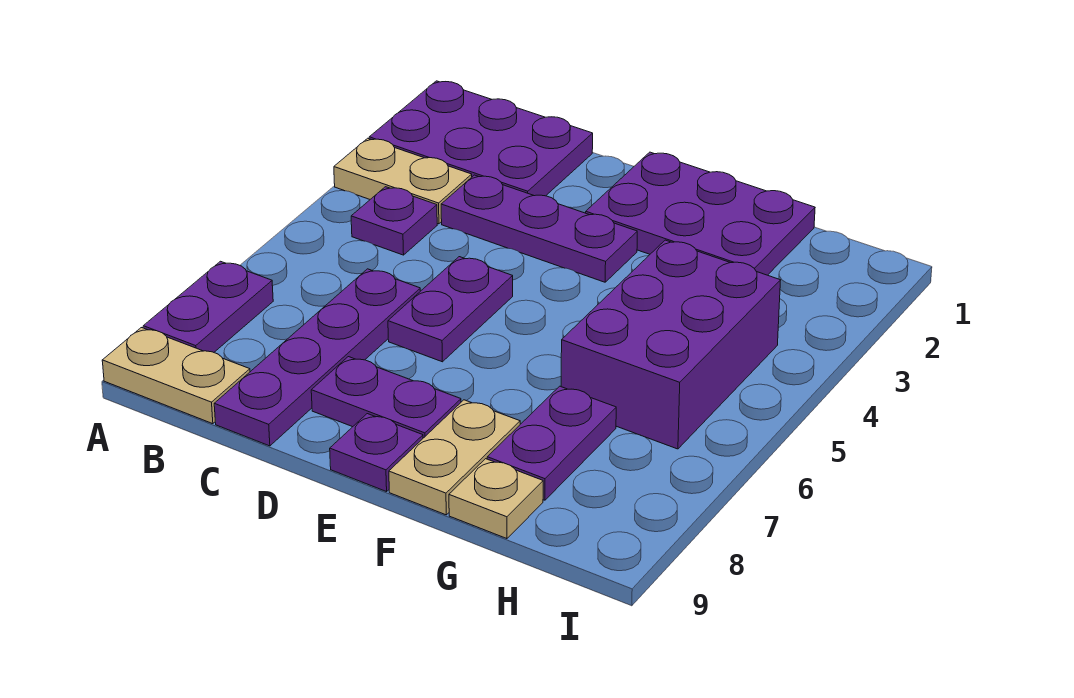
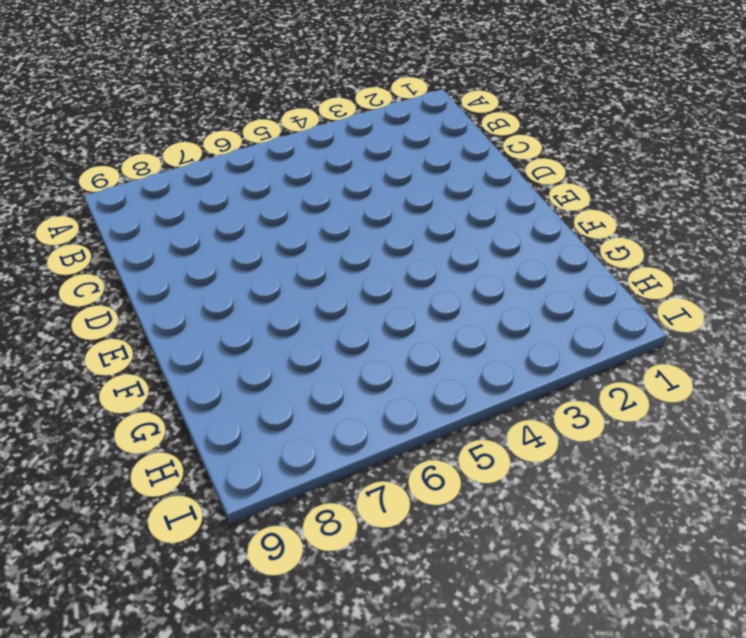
none -> purple 2x3 plate [369,81,593,196]
none -> tan 1x2 plate [334,138,472,224]
none -> purple 1x2 plate [143,261,273,352]

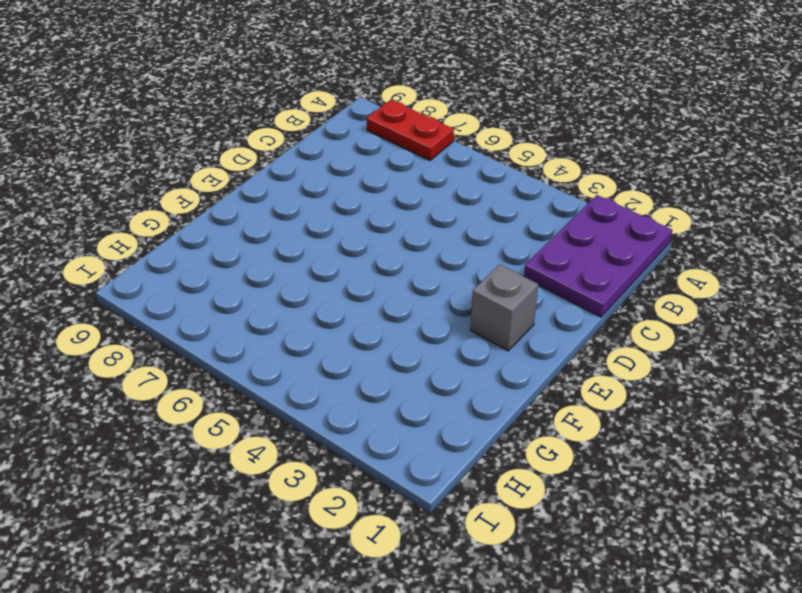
red 1x2 plate [367,100,454,160] -> purple 1x2 plate [143,261,273,352]
grey 1x1 brick [470,264,538,351] -> purple 2x3 plate [586,152,815,275]
none -> tan 1x2 plate [334,138,472,224]
none -> tan 1x2 plate [102,328,250,424]
none -> purple 1x1 plate [351,187,437,255]

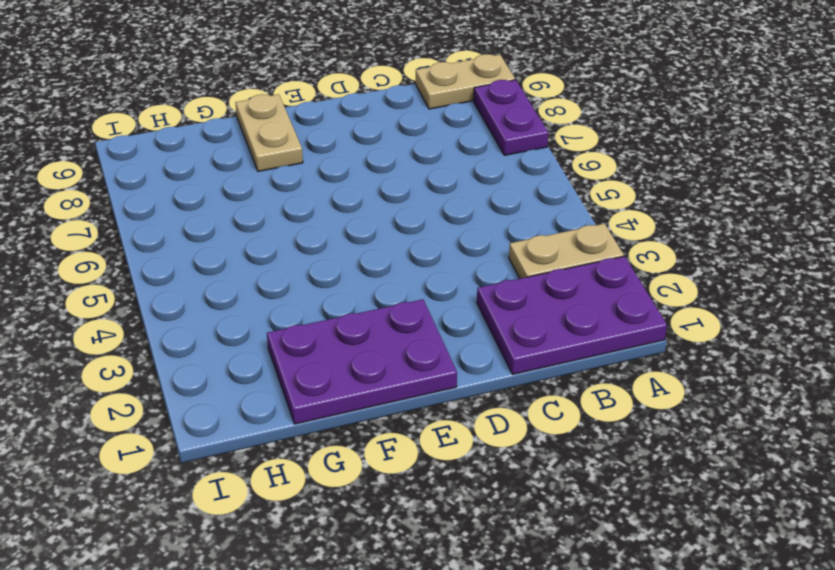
none -> purple 1x1 plate [351,187,437,255]
none -> purple 1x3 plate [441,175,637,282]
none -> purple 1x4 plate [214,269,420,446]

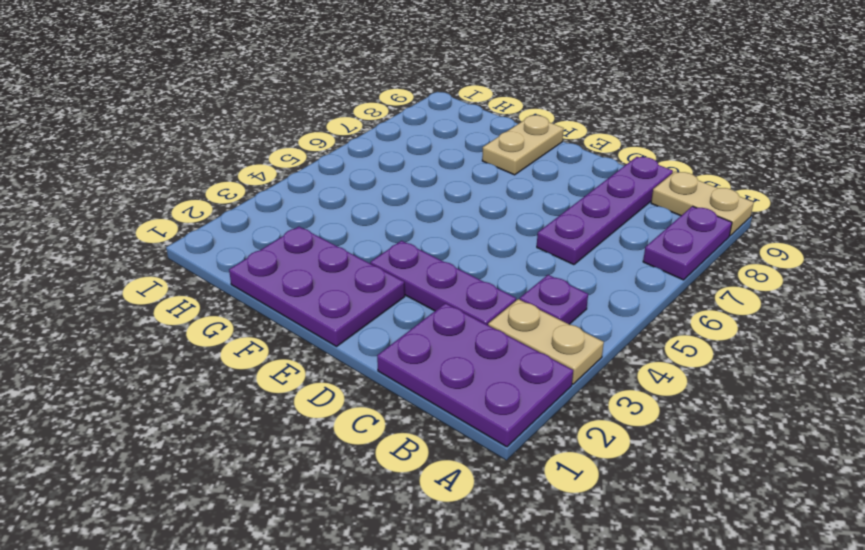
none -> purple 1x2 plate [388,257,513,362]
none -> purple 1x2 plate [311,357,461,438]
none -> purple 1x1 plate [330,414,423,492]

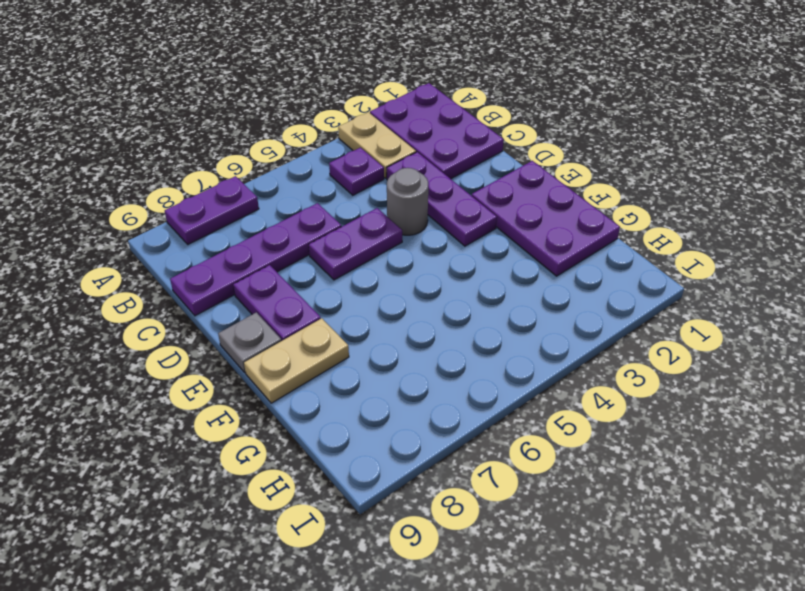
grey 1x1 round brick [387,168,428,235] -> none
grey 1x1 plate [218,312,281,372] -> purple 1x1 plate [330,414,423,492]
none -> tan 1x2 plate [102,328,250,424]
none -> purple 2x3 brick [561,240,781,449]
none -> purple 1x2 plate [487,386,616,500]

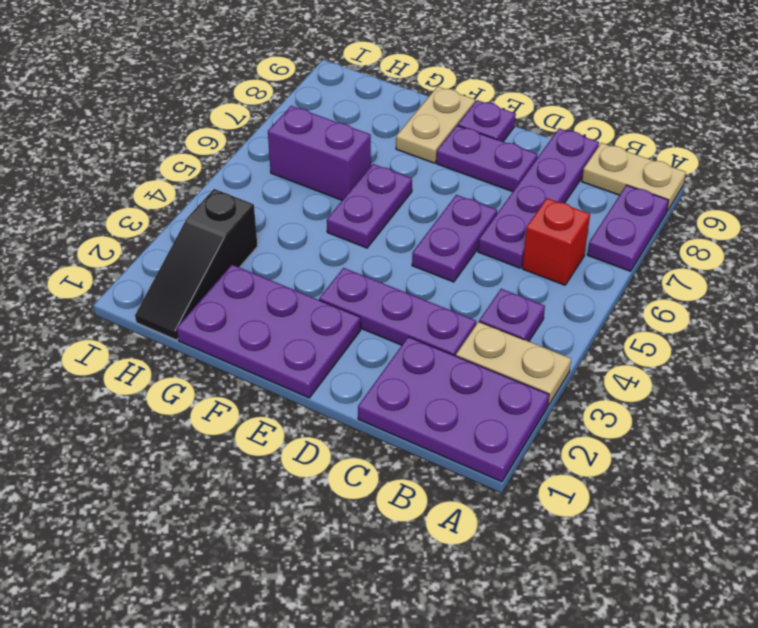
red 1x1 brick [522,198,590,285] -> none
purple 1x2 plate [327,164,412,248] -> purple 1x2 plate moved to [487,386,616,500]
purple 1x2 brick [268,106,371,200] -> purple 2x3 brick [561,240,781,449]
black 1x3 slope [135,189,258,340] -> none
none -> tan 1x1 plate [449,459,543,539]

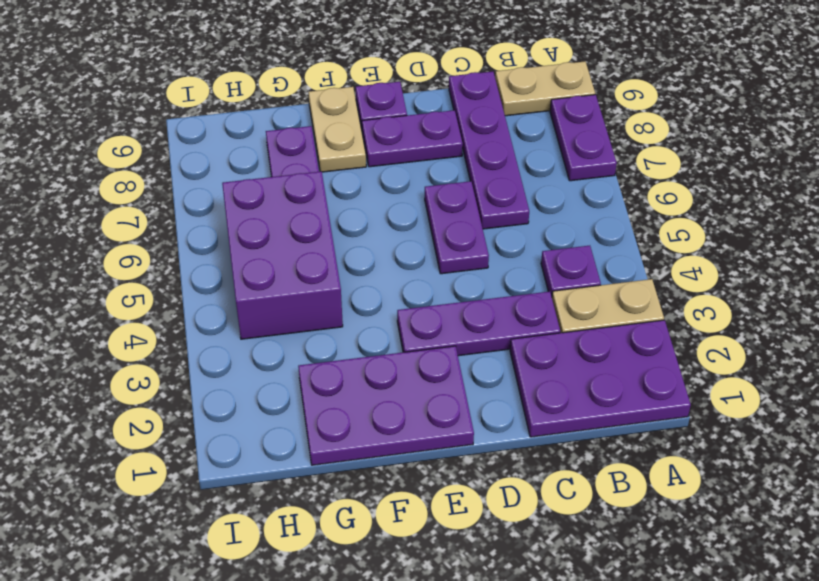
none -> tan 1x1 plate [449,459,543,539]

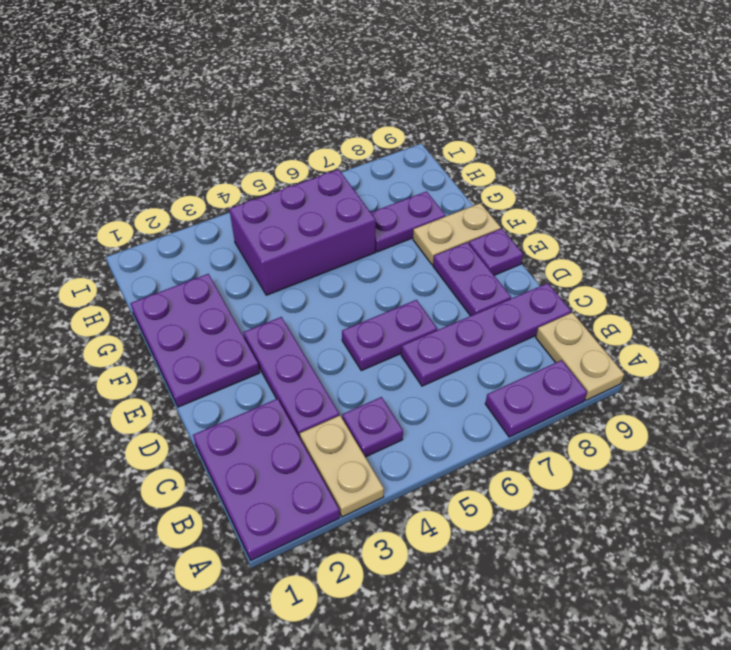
none -> tan 1x1 plate [449,459,543,539]

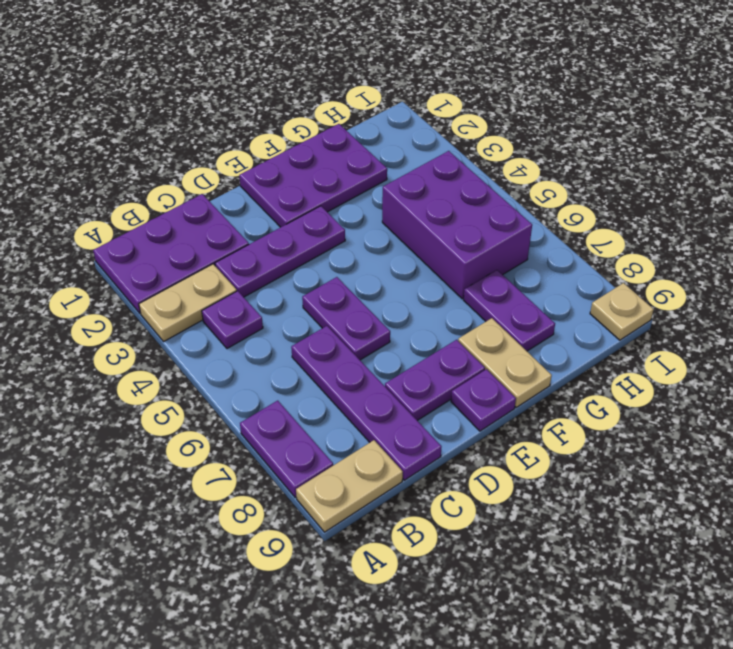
tan 1x1 plate [590,283,654,340] -> tan 1x1 plate moved to [449,459,543,539]

